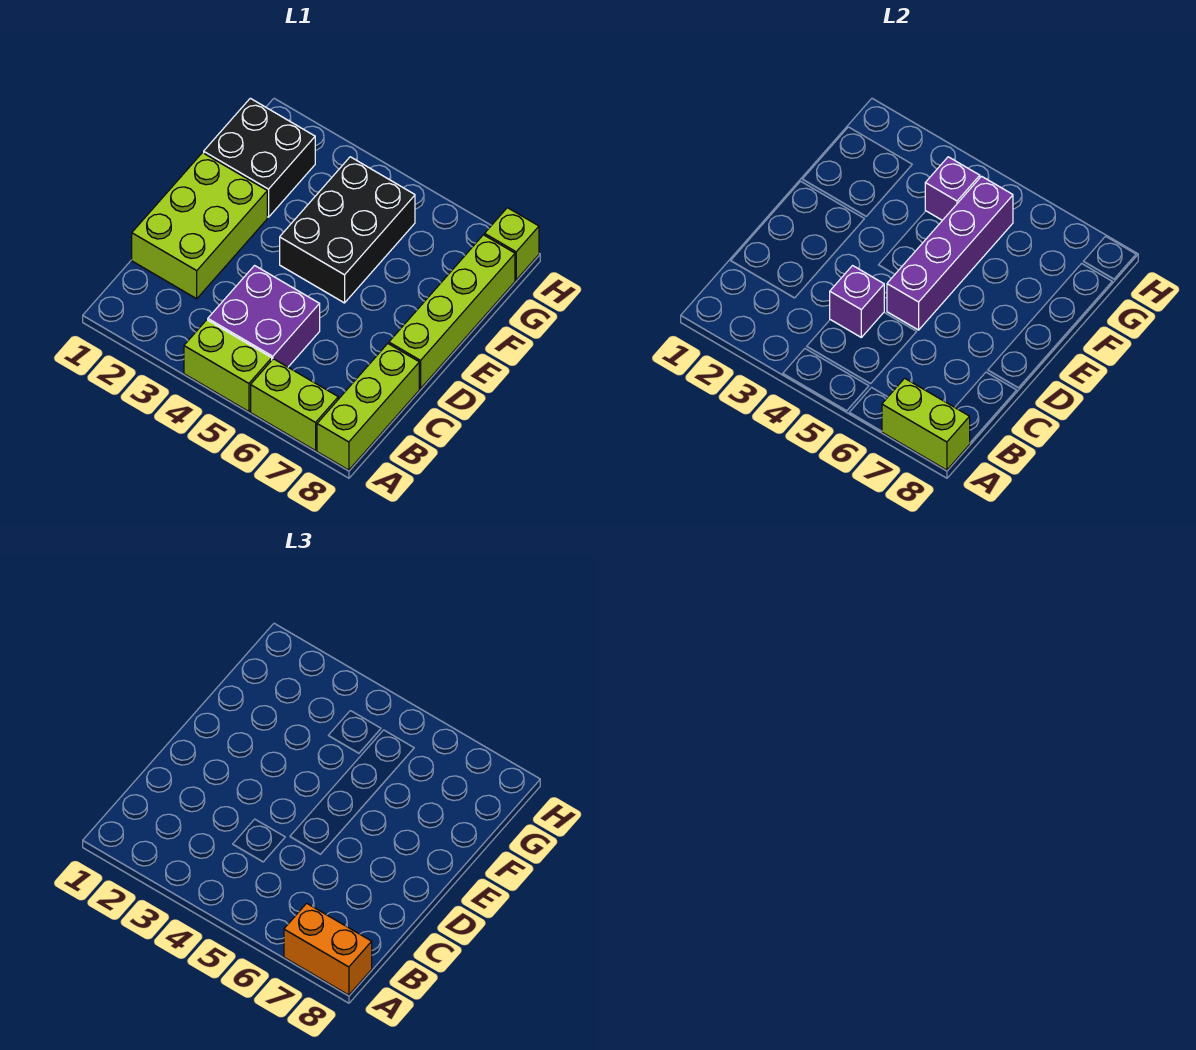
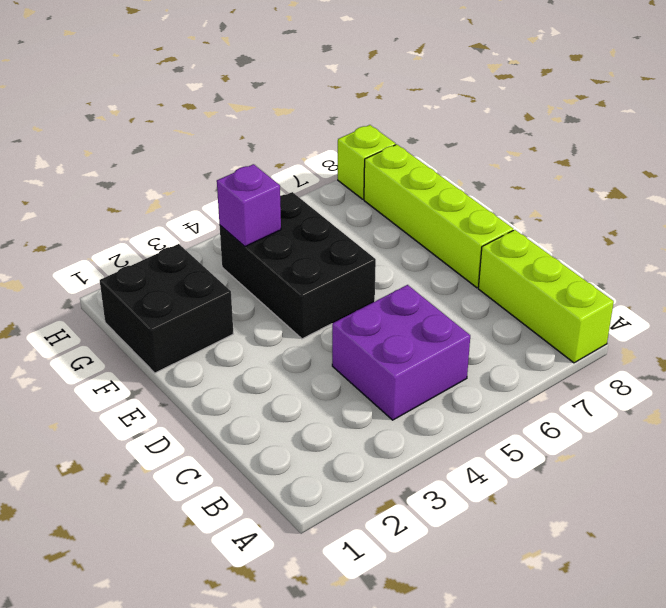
none -> lime 1x2 brick [184,320,272,412]
none -> lime 1x2 brick [251,359,338,451]
none -> lime 2x3 brick [132,153,267,299]

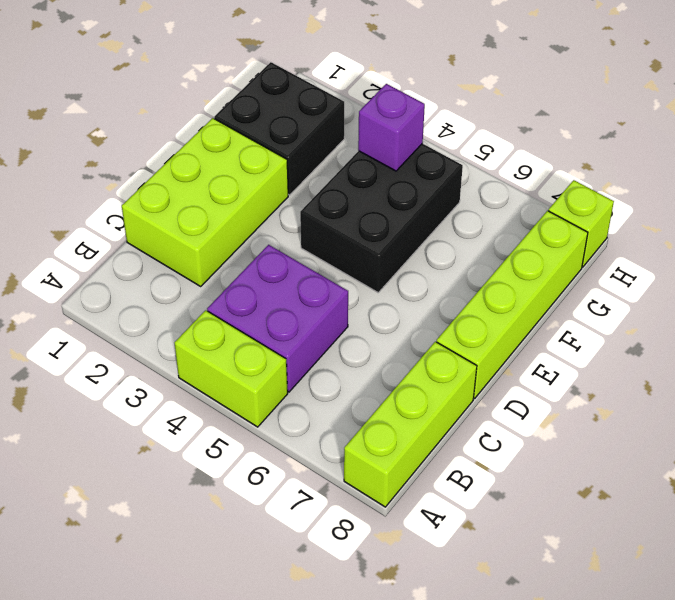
none -> lime 1x2 brick [251,359,338,451]
none -> lime 1x2 brick [882,378,970,470]
none -> purple 1x1 brick [830,266,884,337]

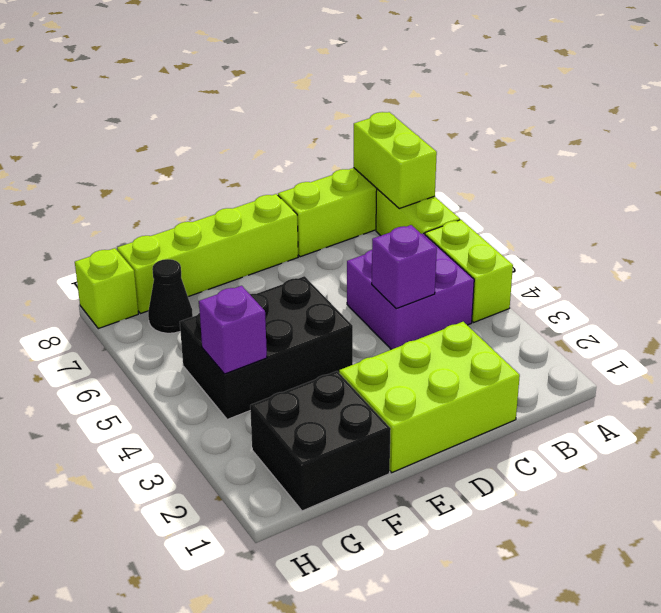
black 1x1 cone [148,259,193,333] -> none
none -> purple 1x4 brick [887,176,1013,330]
none -> orange 1x2 brick [284,903,372,995]

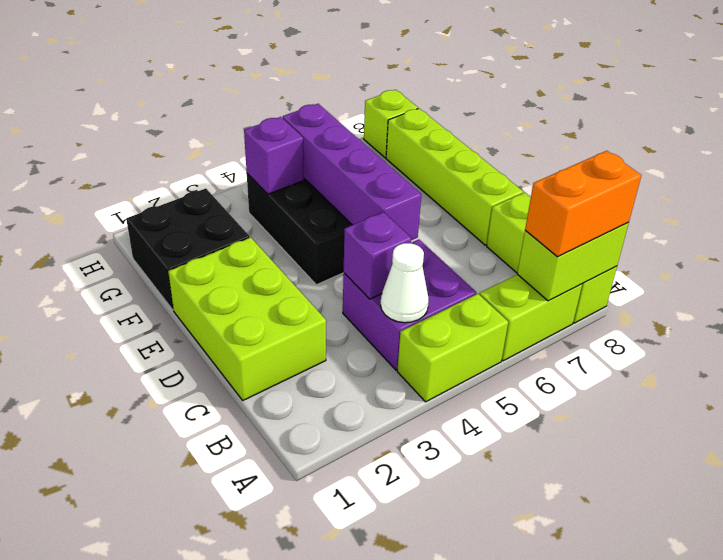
white 1x1 cone [381,243,429,323] -> none

